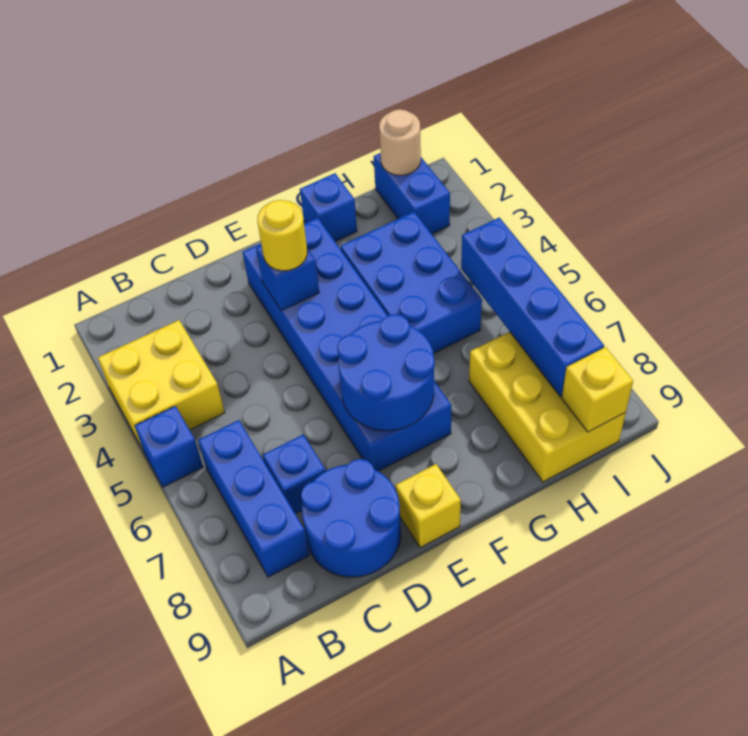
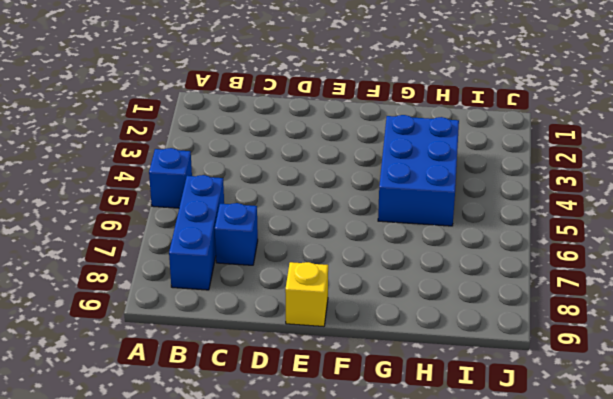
none -> yellow 2x2 brick [98,320,225,451]
none -> blue 2x2 round brick [301,459,401,577]
none -> blue 2x6 brick [243,218,452,471]

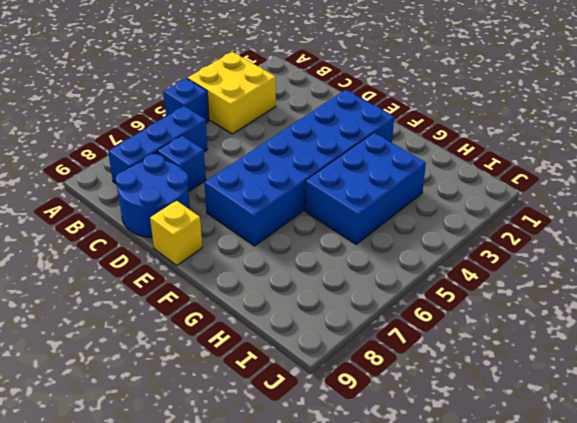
none -> blue 1x1 brick [300,173,357,242]
none -> yellow 2x3 brick [469,332,626,482]
none -> blue 1x2 brick [374,153,450,234]

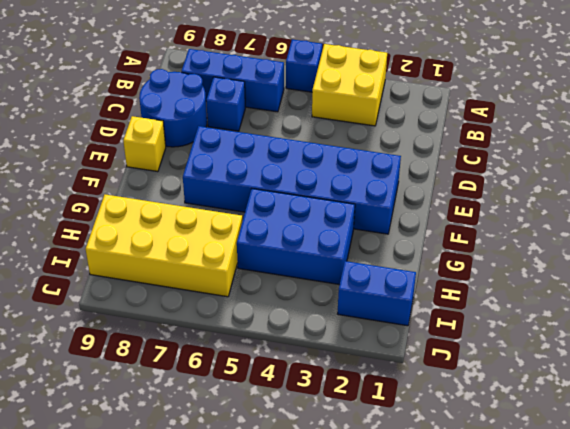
yellow 2x4 brick [86,194,242,297] -> yellow 2x3 brick [469,332,626,482]
none -> blue 1x1 brick [300,173,357,242]
none -> blue 1x1 brick [256,245,319,311]
none -> blue 2x2 round brick [337,314,435,431]

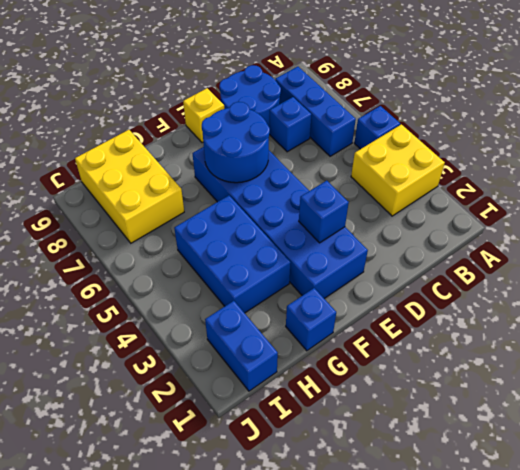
none -> tan 1x1 round brick [379,109,421,175]
none -> blue 1x4 brick [461,218,604,397]
none -> yellow 1x1 brick [562,347,633,432]

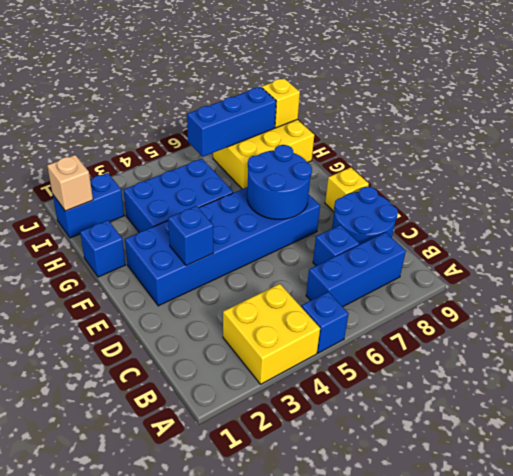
tan 1x1 brick [47,155,93,211] -> tan 1x1 round brick [379,109,421,175]
blue 1x3 brick [187,87,276,157] -> blue 1x4 brick [461,218,604,397]
none -> yellow 1x1 round brick [257,200,307,271]

